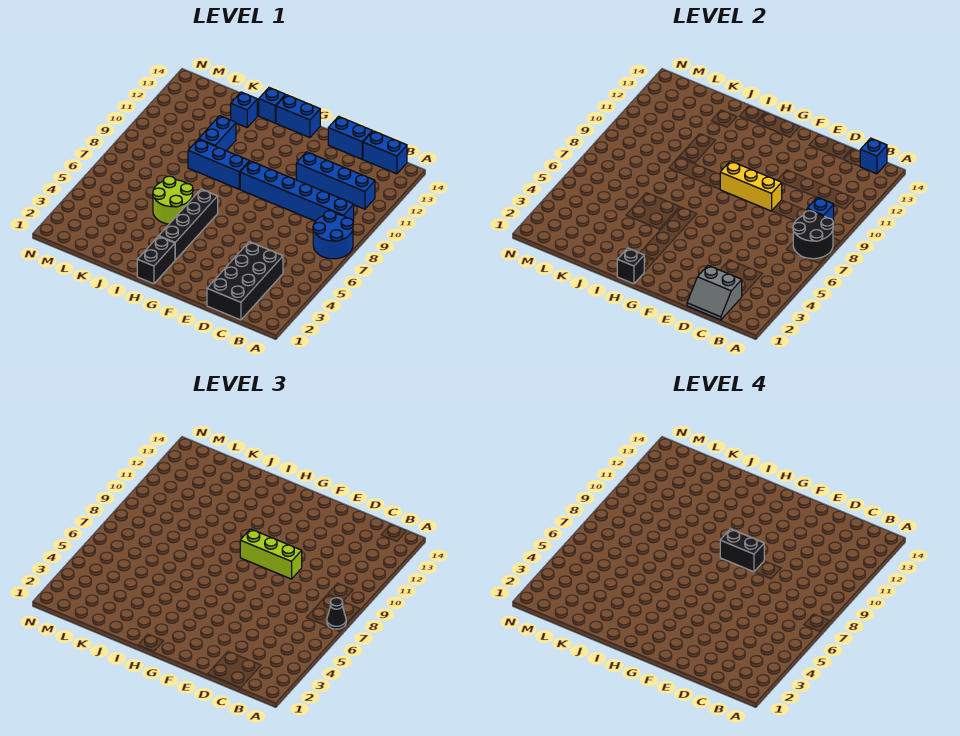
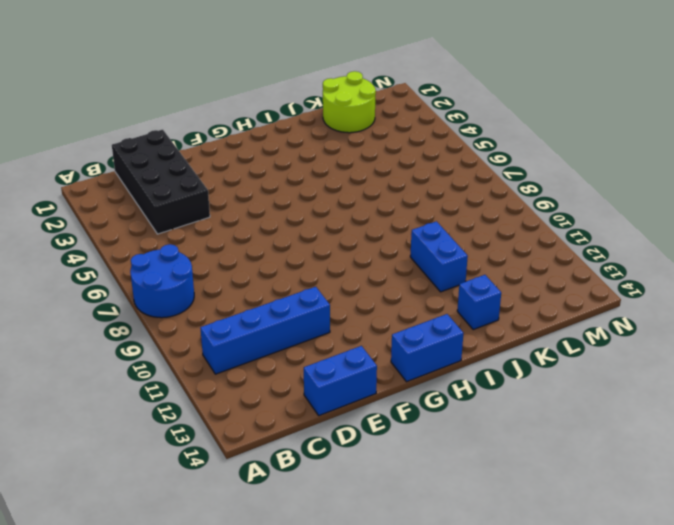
lime 2x2 round brick [323,71,376,133] -> lime 2x2 round brick moved to [153,176,193,224]
none -> blue 1x6 brick [240,161,354,222]
none -> blue 1x2 brick [363,131,407,174]
none -> black 1x2 brick [137,236,175,284]

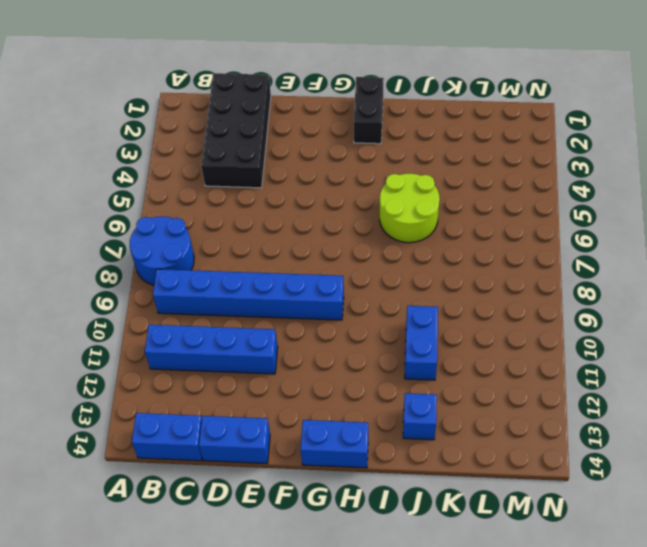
none -> black 1x4 brick [159,189,218,260]
none -> blue 1x3 brick [188,139,250,189]
none -> blue 1x1 brick [258,88,285,123]

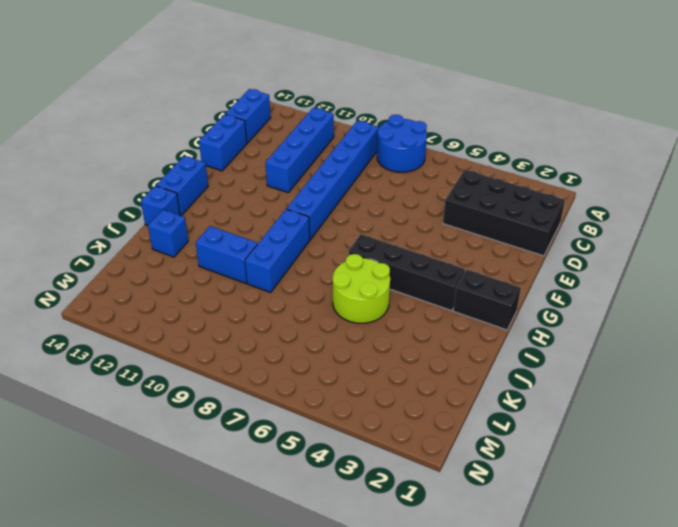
none -> black 2x2 round brick [793,211,833,259]
none -> blue 1x1 brick [807,197,834,222]
none -> blue 1x1 brick [860,138,887,174]

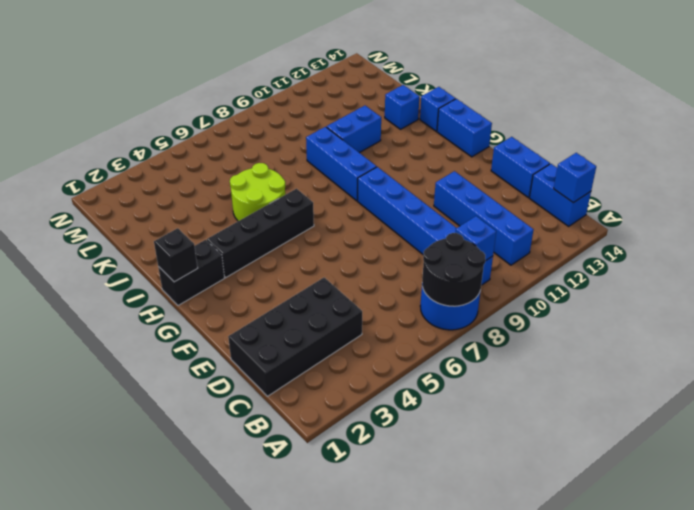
none -> grey 2x2 slope [687,266,742,320]
none -> yellow 1x3 brick [720,161,782,211]
none -> black 1x1 cone [327,598,346,629]

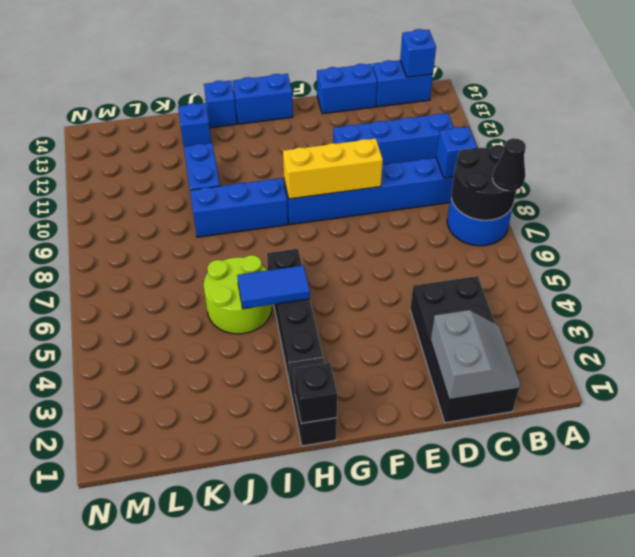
grey 2x2 slope [431,310,521,400] -> grey 2x2 slope turned to [687,266,742,320]
blue 1x2 tile [237,265,310,309] -> none
none -> lime 1x3 brick [240,529,302,579]
none -> black 1x2 brick [720,529,764,572]

